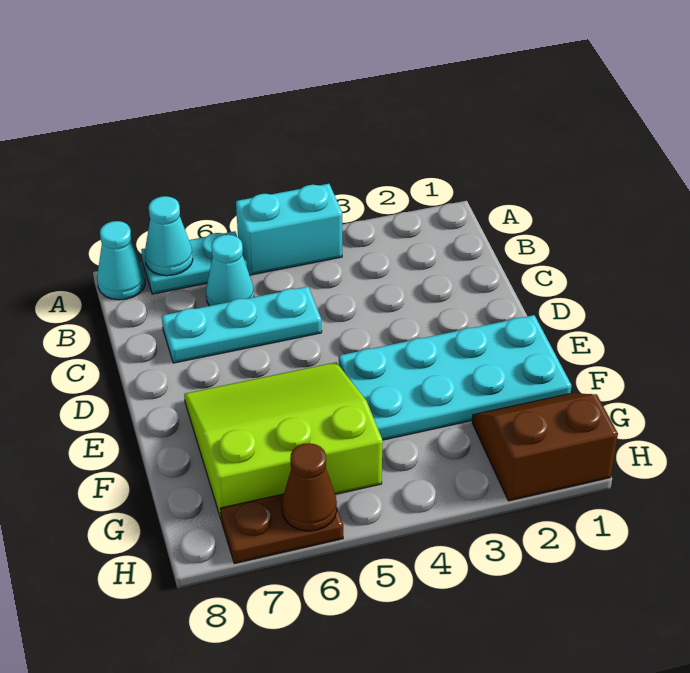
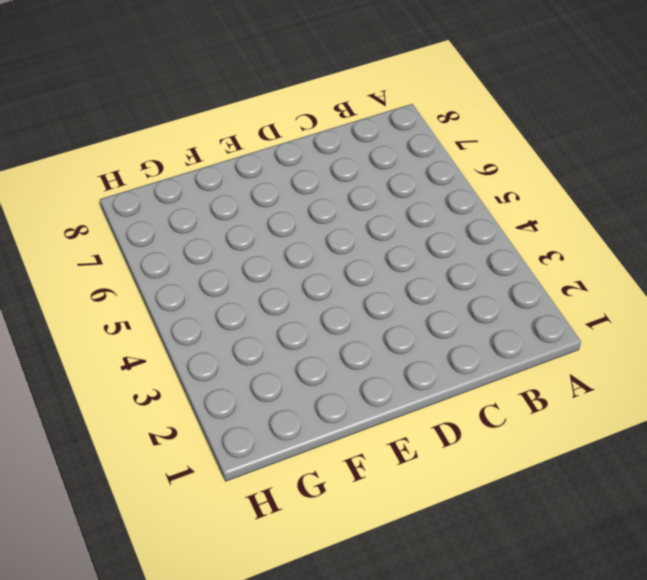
none -> cyan 1x2 brick [236,184,342,275]
none -> cyan 1x2 plate [141,231,247,294]

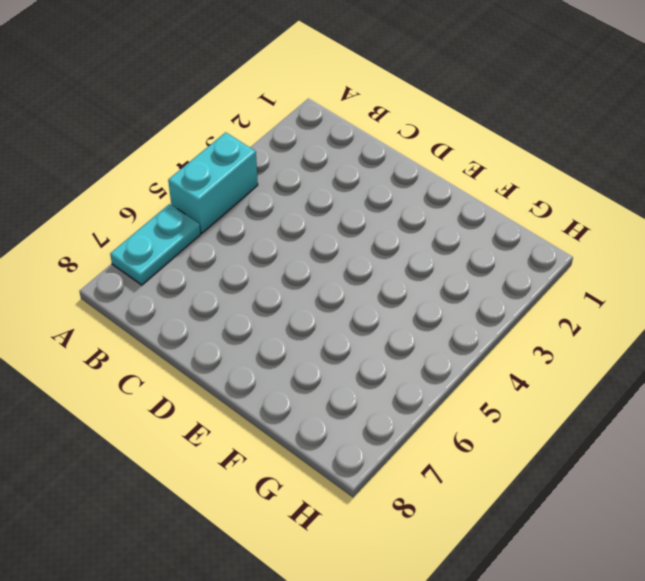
none -> cyan 1x1 cone [97,221,145,300]
none -> cyan 1x1 cone [206,235,254,306]

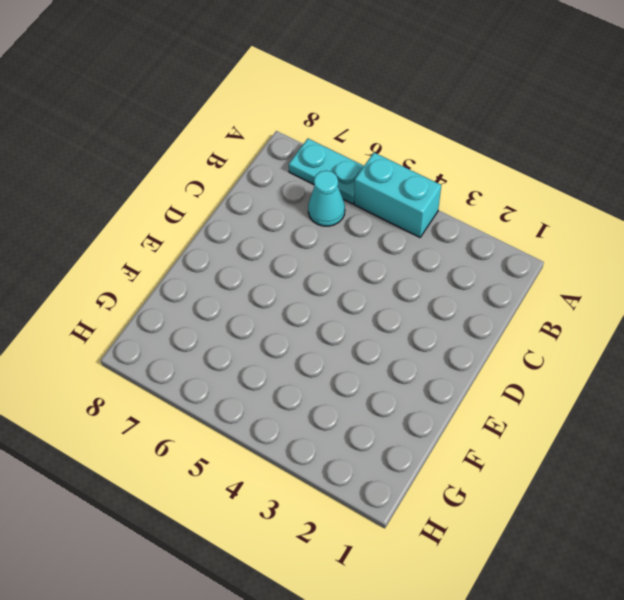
none -> cyan 1x1 cone [97,221,145,300]
none -> cyan 1x3 plate [162,287,322,363]

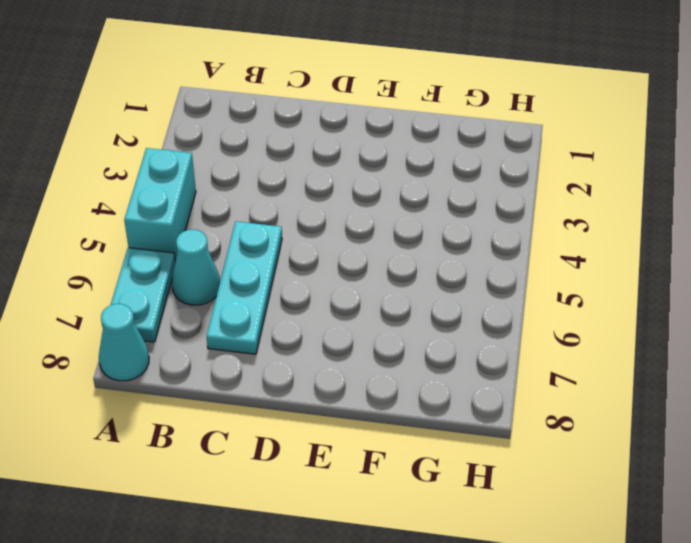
none -> cyan 2x4 plate [339,315,572,440]
none -> lime 3x3 slope [184,362,383,518]

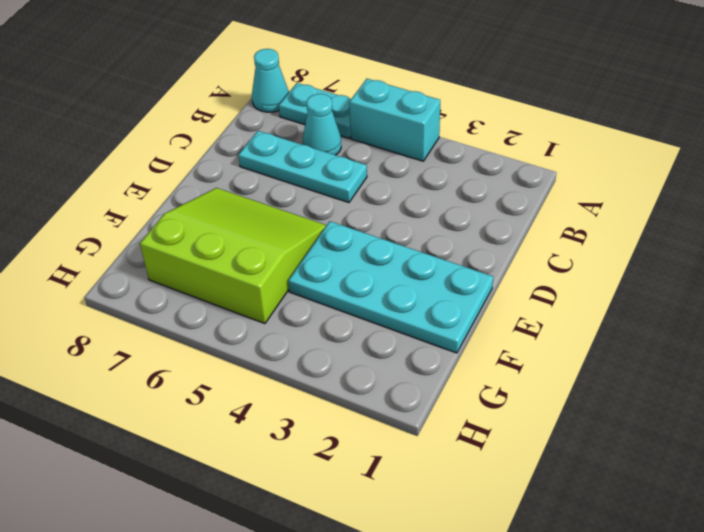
none -> brown 2x2 slope [472,393,618,501]
none -> brown 1x2 plate [220,494,343,564]

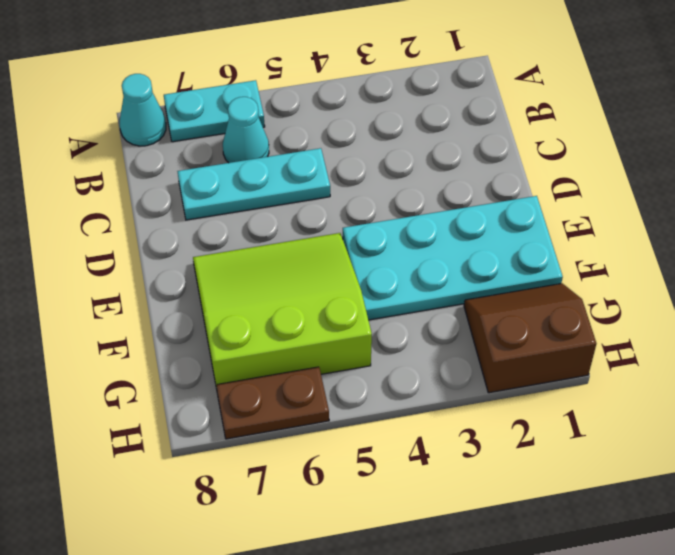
none -> cyan 1x2 brick [236,184,342,275]
none -> cyan 1x1 cone [145,196,193,276]

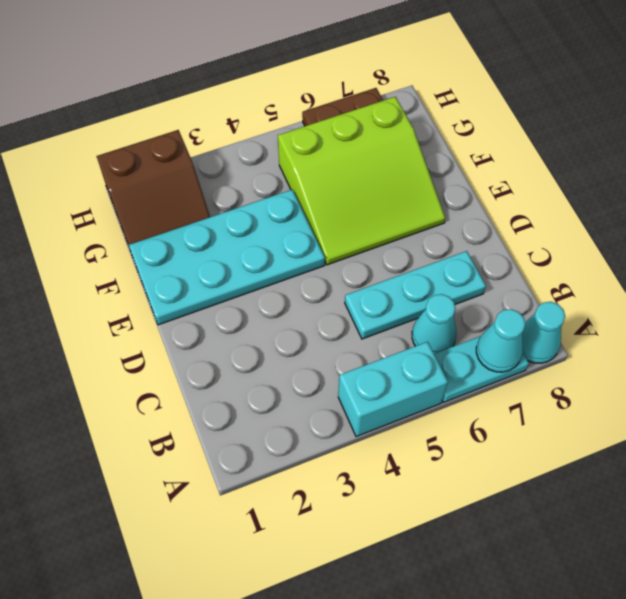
none -> brown 1x1 cone [282,443,337,531]

